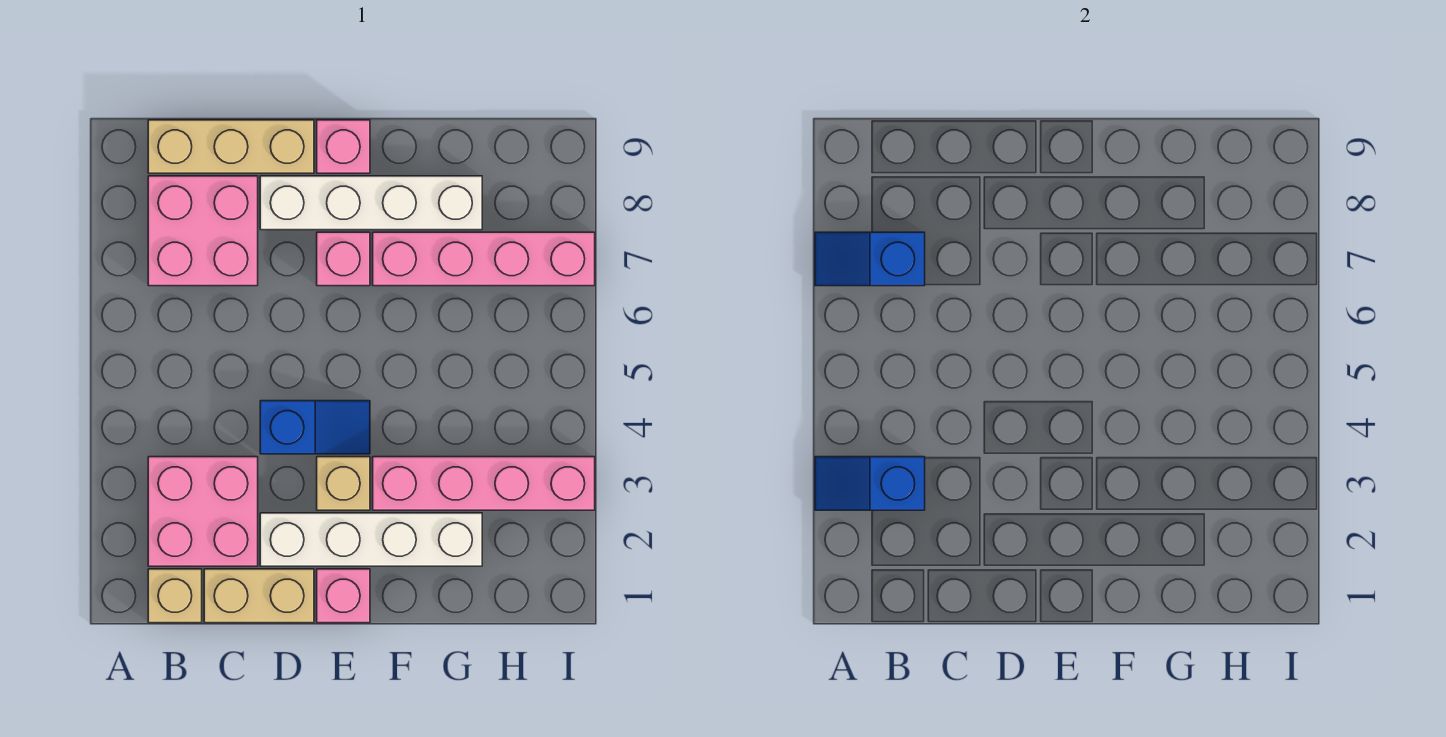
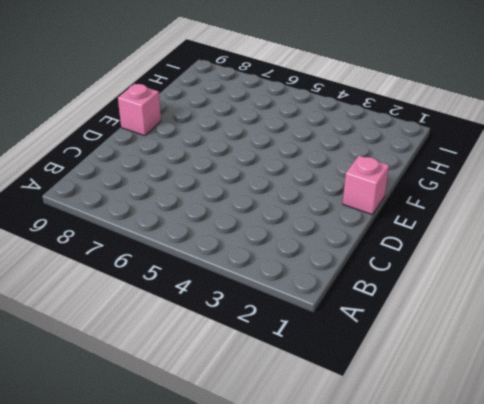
none -> tan 1x1 brick [148,569,202,623]
none -> pink 2x2 brick [148,457,258,566]
none -> pink 2x2 brick [148,176,258,286]

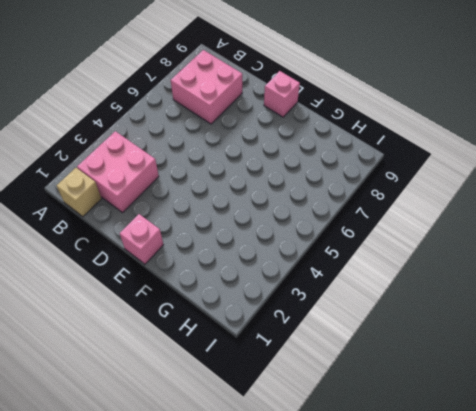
none -> tan 1x3 brick [148,120,314,173]
none -> tan 1x2 brick [204,569,314,623]
none -> white 1x4 brick [260,513,482,566]

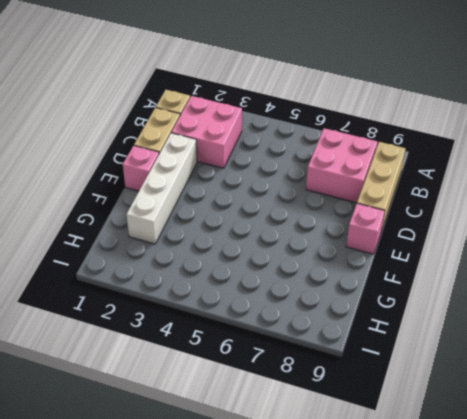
none -> blue 1x2 slope [260,401,370,454]
none -> white 1x4 brick [260,176,482,230]
none -> tan 1x1 brick [317,457,370,510]

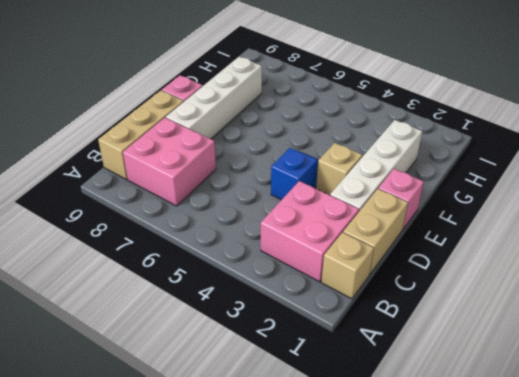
none -> pink 1x1 brick [317,232,370,286]
none -> pink 1x4 brick [373,457,595,510]
none -> pink 1x4 brick [373,232,595,286]

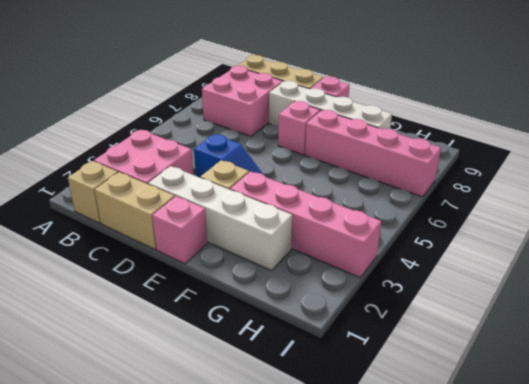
none -> blue 1x2 slope [815,457,925,510]
none -> blue 1x2 slope [815,232,925,286]

